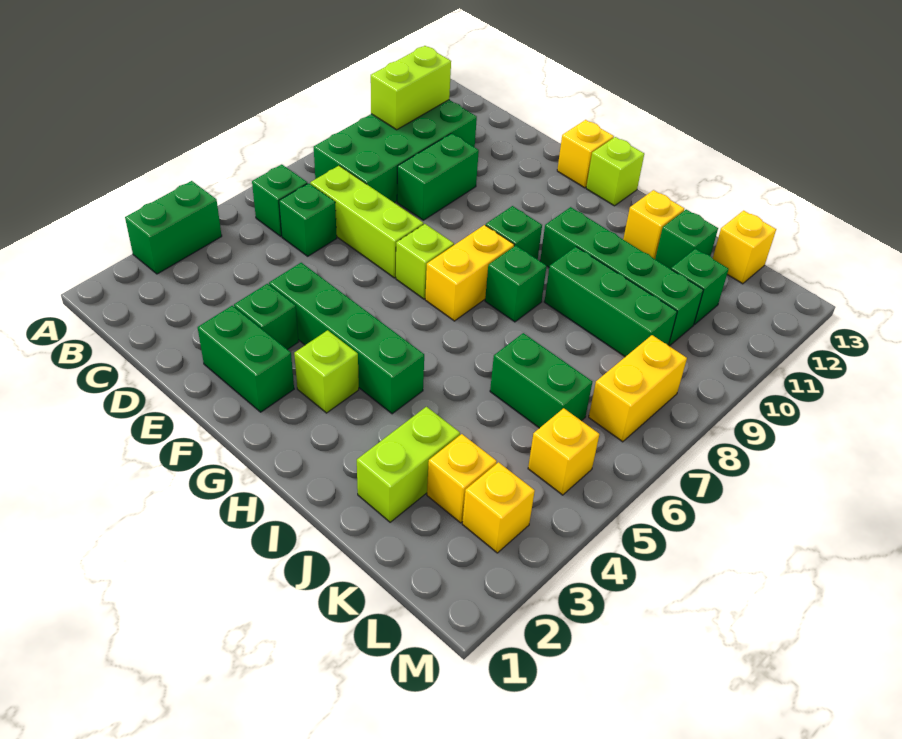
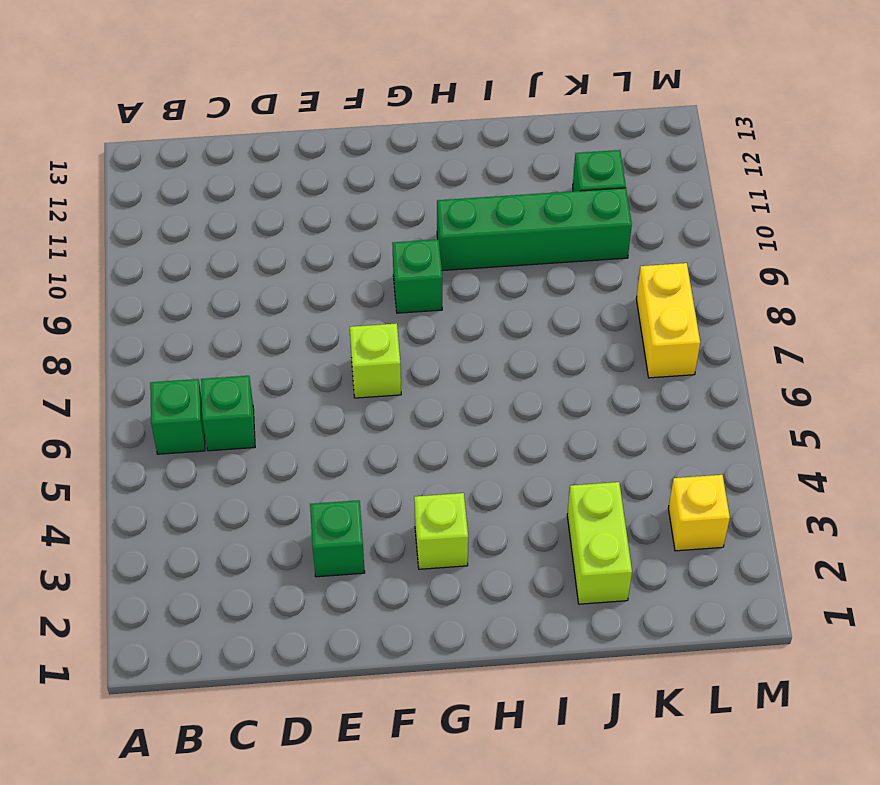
none -> green 1x2 brick [125,181,222,274]
none -> green 2x4 brick [314,100,477,203]
none -> lime 1x3 brick [310,166,423,278]

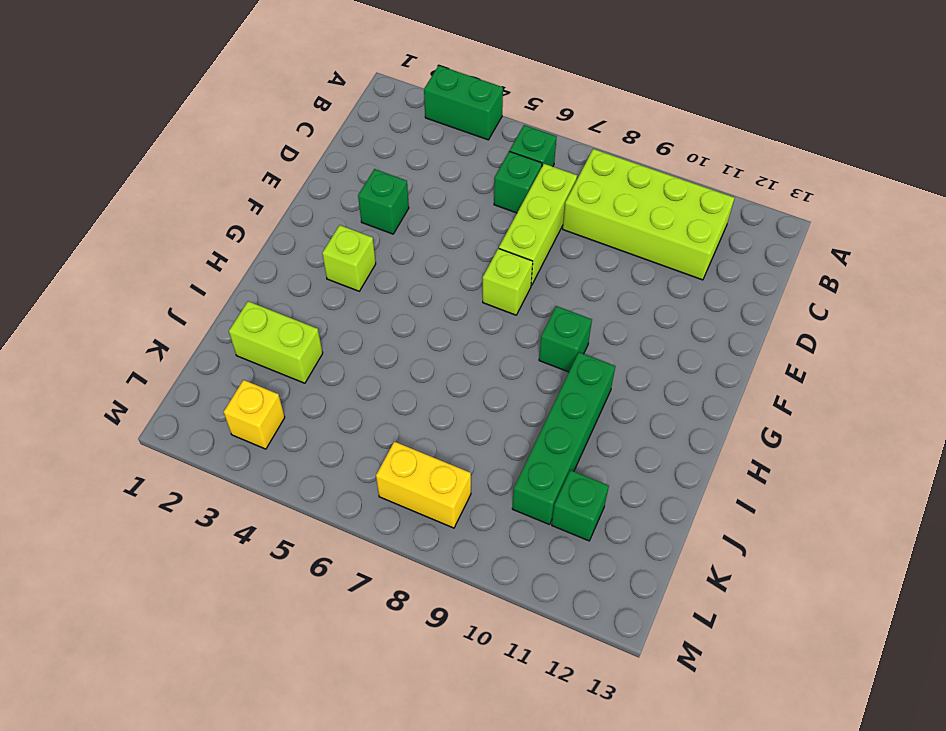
lime 2x4 brick [563,149,734,280] -> green 2x4 brick [314,100,477,203]
none -> green 1x2 brick [397,133,479,220]
none -> green 1x2 brick [198,306,294,412]
none -> green 1x4 brick [269,263,424,414]

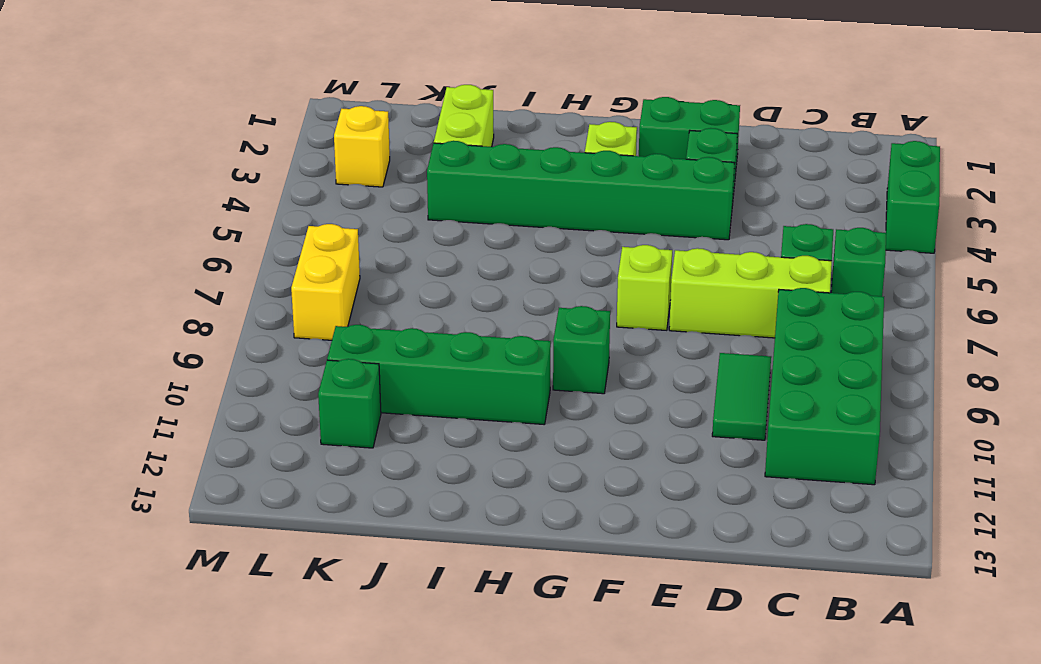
green 1x2 tile [712,353,771,440] -> green 1x2 brick [397,133,479,220]
green 1x6 brick [427,141,734,240] -> green 1x4 brick [269,263,424,414]
none -> yellow 1x1 brick [557,120,614,188]
none -> yellow 1x2 brick [425,225,514,321]
none -> lime 1x1 brick [586,137,644,206]

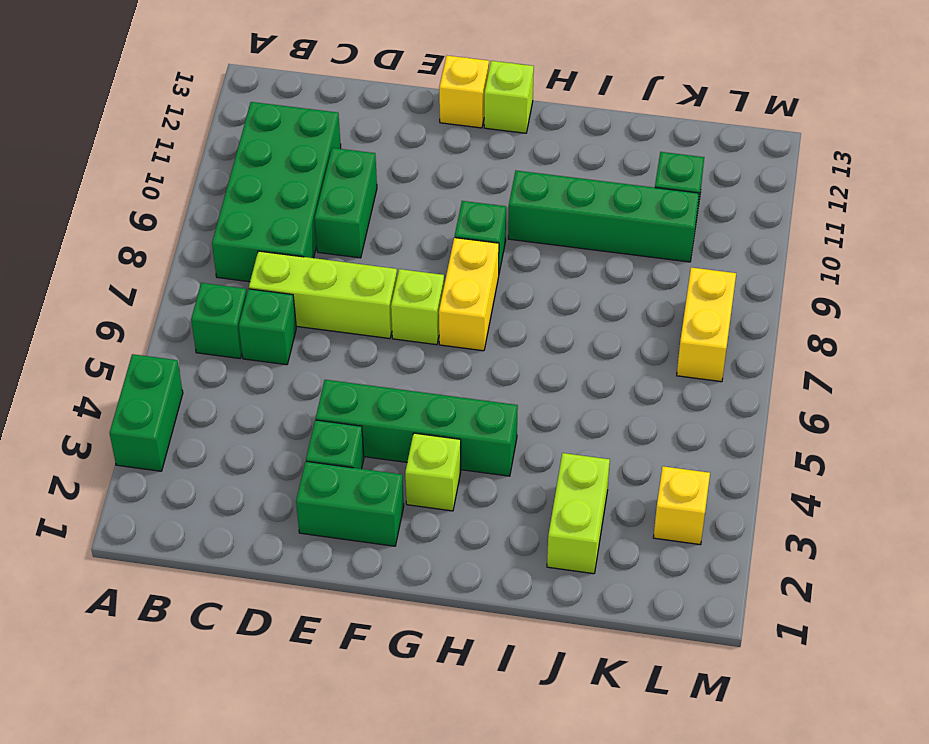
none -> green 1x1 brick [485,245,547,322]
none -> green 1x3 brick [544,247,677,357]
none -> yellow 1x1 brick [623,190,684,259]

